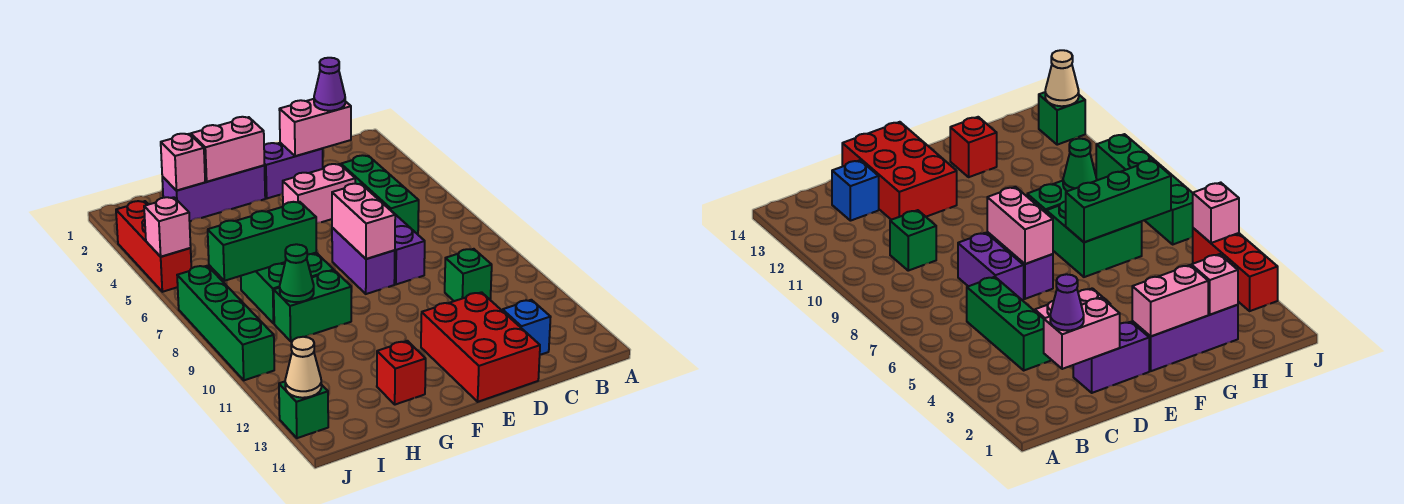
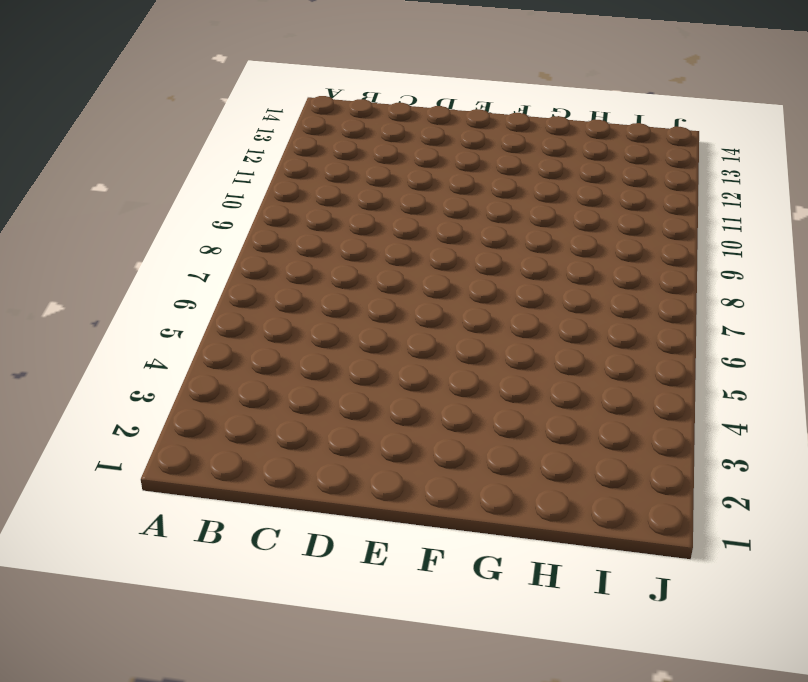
none -> green 1x3 brick [341,155,419,234]
none -> green 1x1 brick [445,249,492,301]
none -> blue 1x1 brick [502,300,551,355]

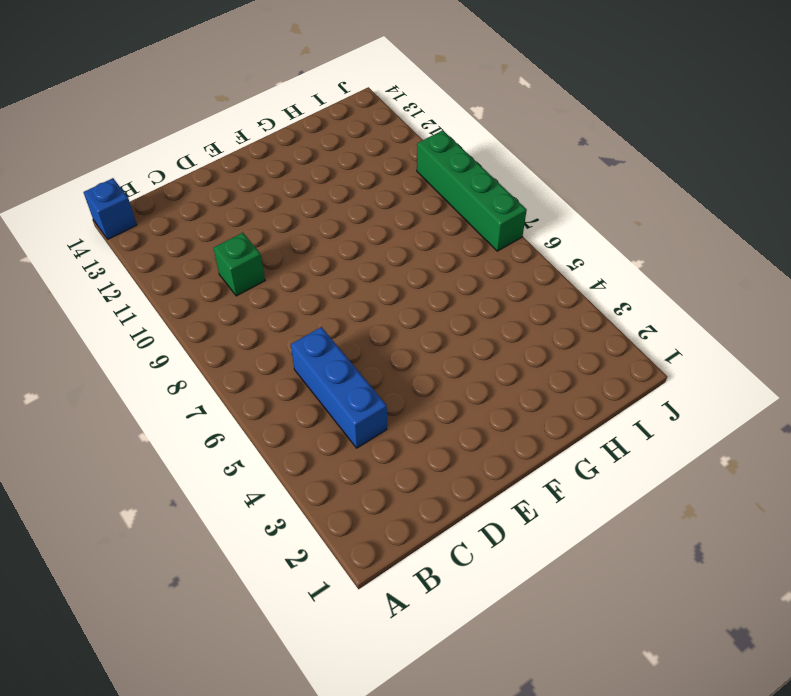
blue 1x1 brick [83,178,137,239] -> blue 1x1 brick moved to [502,300,551,355]
blue 1x3 brick [291,327,387,448] -> green 1x3 brick [341,155,419,234]
none -> purple 1x2 brick [264,143,323,198]
none -> pink 1x2 brick [283,164,355,223]
none -> purple 1x2 brick [394,215,425,284]

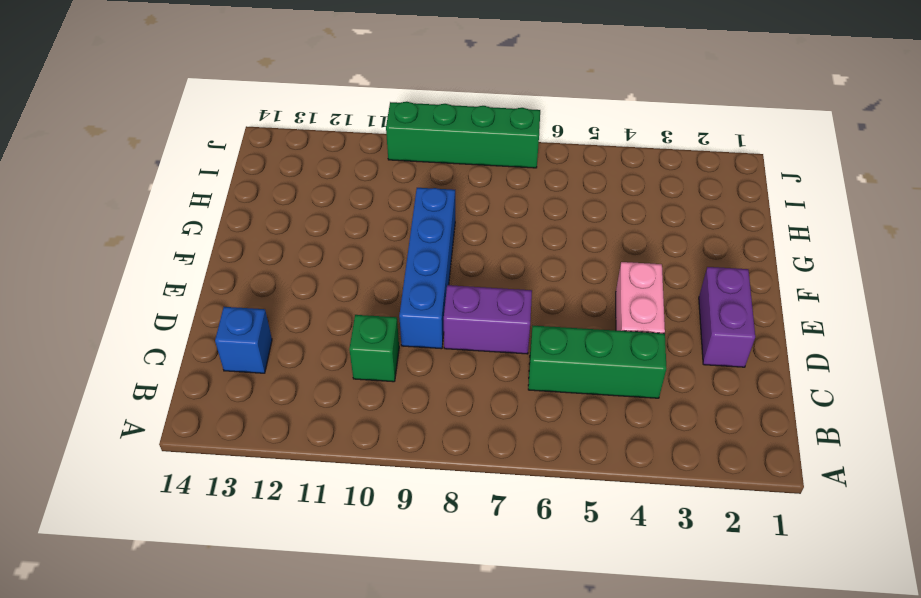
blue 1x4 brick [399,188,455,349] -> green 1x2 brick [274,270,351,341]
none -> red 2x3 brick [421,292,540,402]
none -> purple 1x2 brick [332,228,395,294]
none -> purple 1x3 brick [162,165,265,221]

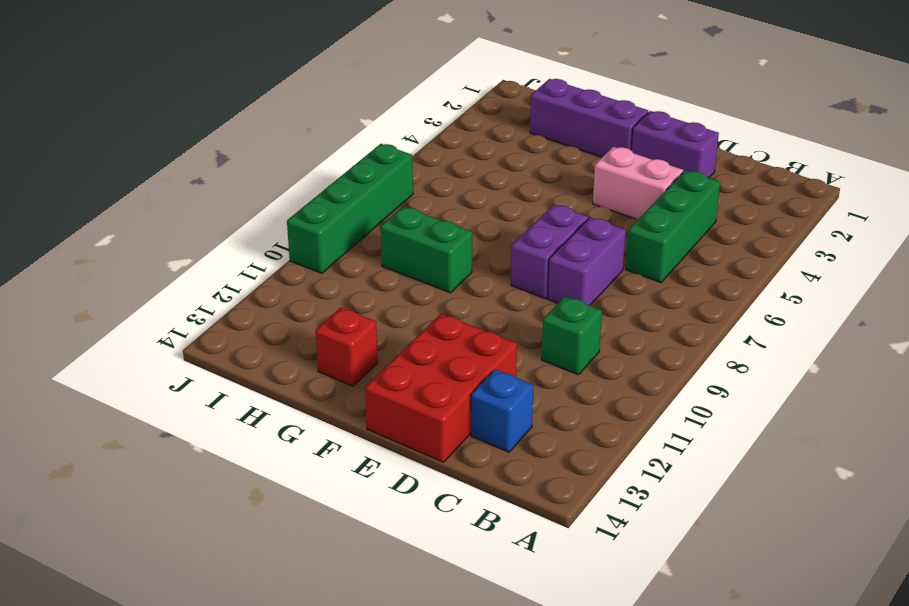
none -> green 2x2 brick [241,253,334,324]
none -> red 1x3 brick [116,201,191,292]
none -> green 1x1 brick [279,382,328,438]

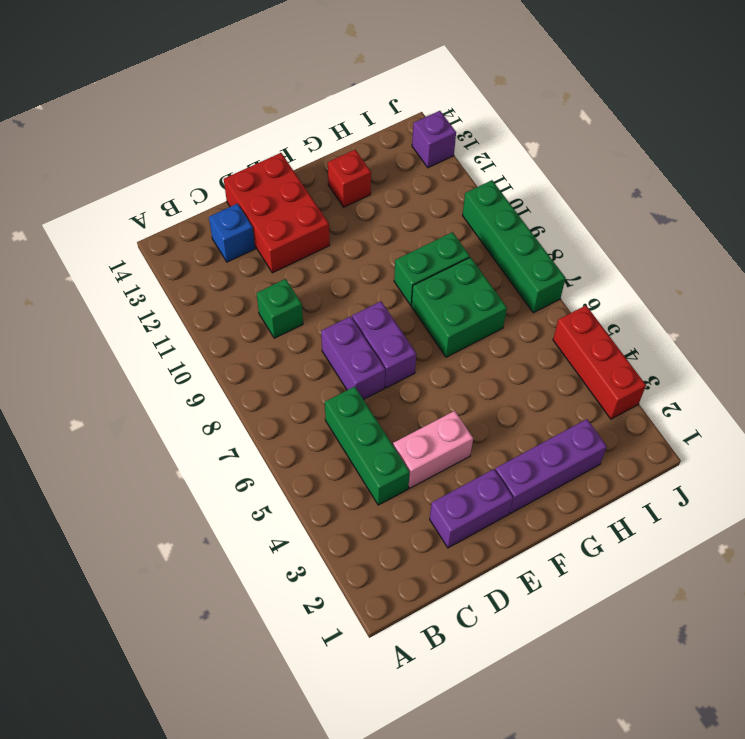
purple 1x1 brick [412,111,456,168] -> green 1x1 brick [279,382,328,438]
none -> pink 1x2 brick [279,99,351,156]
none -> pink 1x2 brick [332,184,395,259]
none -> pink 1x2 brick [191,117,264,182]

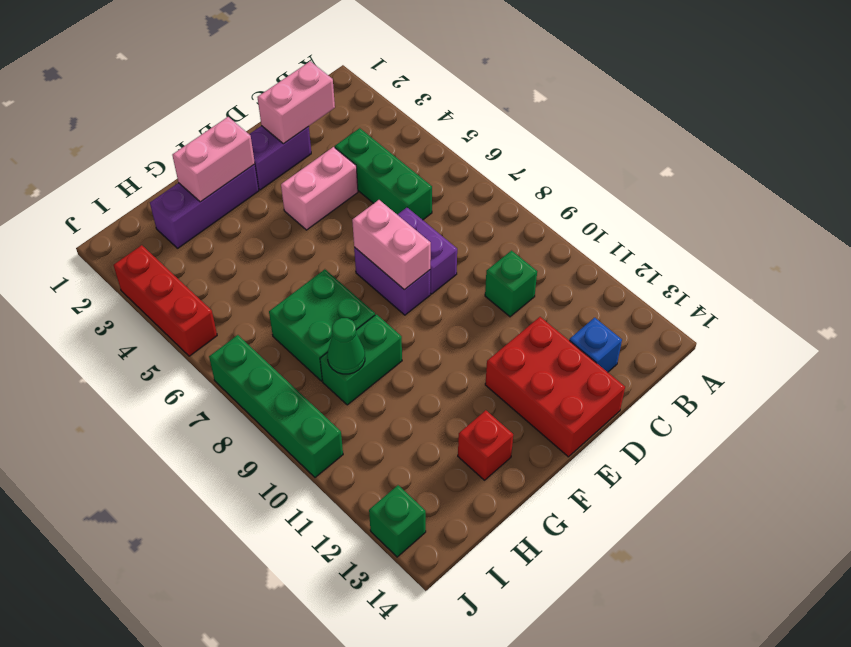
none -> green 1x3 brick [208,202,316,281]
none -> pink 1x1 brick [161,134,205,191]
none -> pink 1x1 brick [144,197,191,257]

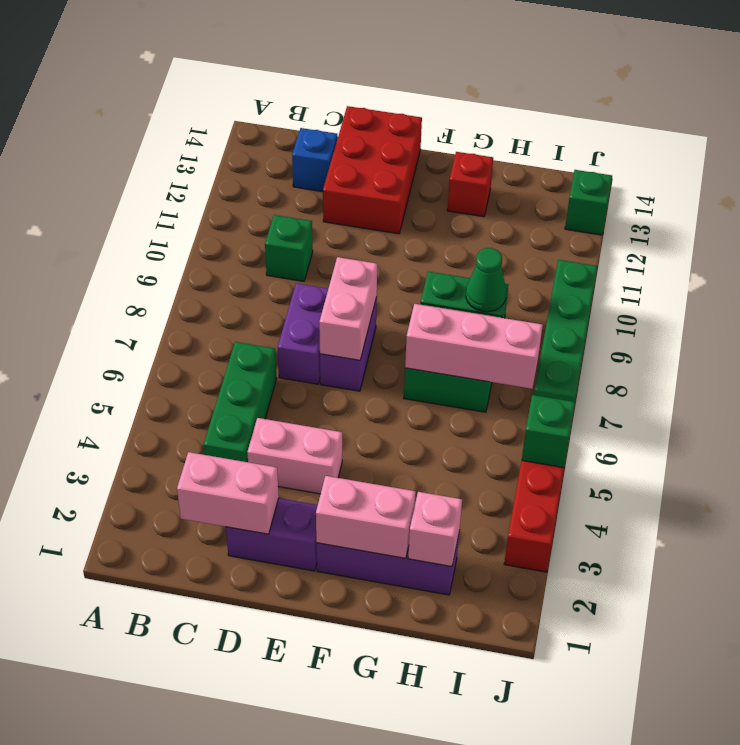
pink 1x3 brick [405,304,543,389] -> green 1x3 brick [208,202,316,281]
green 1x1 brick [522,395,575,468] -> pink 1x1 brick [144,197,191,257]
none -> tan 1x1 cone [285,337,321,398]
none -> purple 1x1 cone [314,58,345,111]

